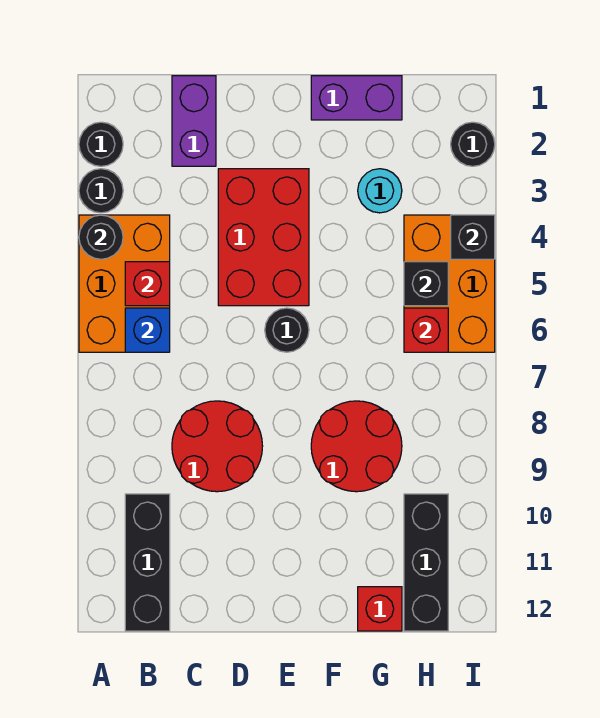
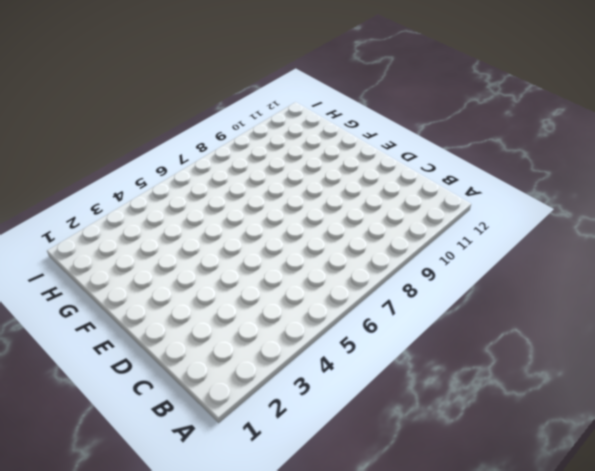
none -> black 1x1 round brick [79,122,123,166]
none -> black 1x1 round brick [79,169,123,213]
none -> orange 2x3 brick [79,215,170,352]

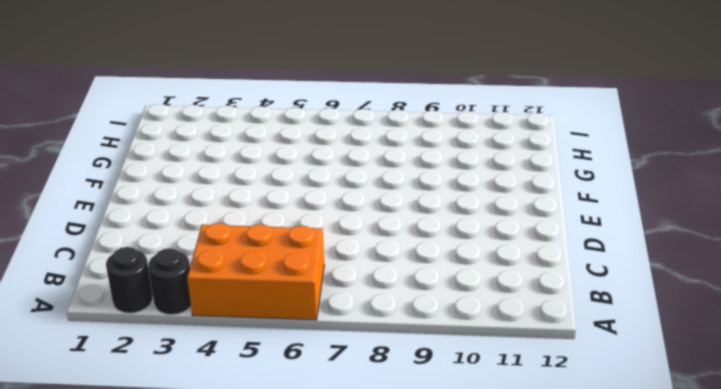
none -> black 1x3 brick [125,494,170,631]
none -> purple 1x2 brick [172,76,216,166]
none -> red 2x2 round brick [172,401,263,492]

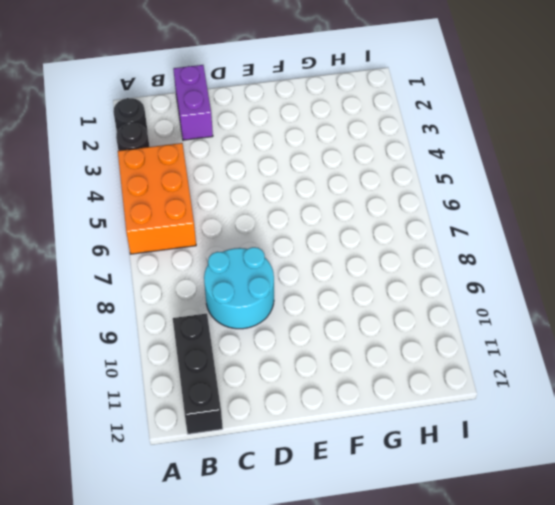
cyan 2x2 round brick [204,247,274,329] -> red 2x2 round brick [172,401,263,492]
none -> red 2x3 brick [218,169,309,306]
none -> black 1x1 round brick [265,308,309,352]
none -> purple 1x2 brick [311,76,402,120]

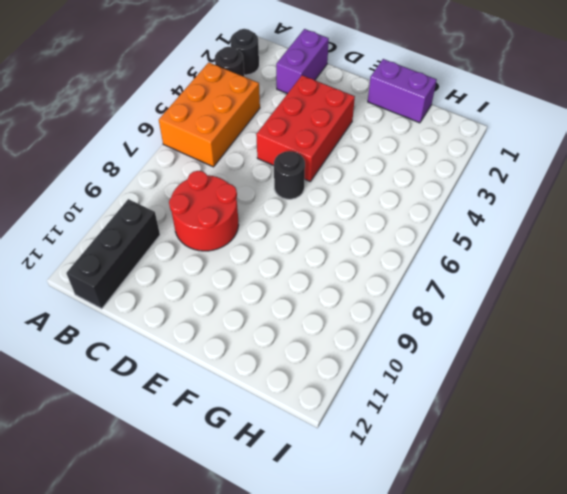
none -> red 2x2 round brick [311,401,402,492]
none -> cyan 1x1 round brick [358,169,402,213]
none -> red 1x1 brick [358,587,402,631]

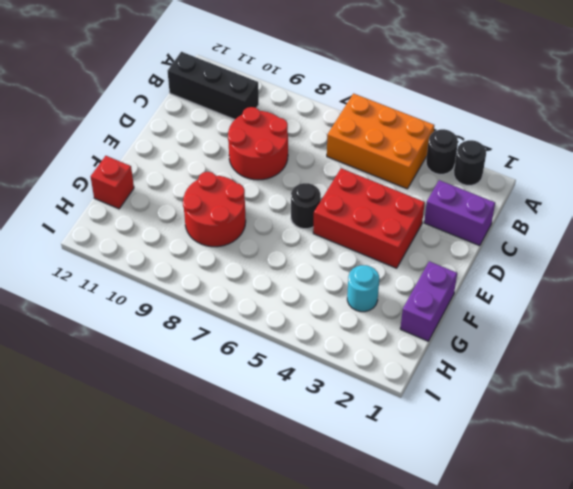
none -> orange 2x3 brick [404,215,495,352]
none -> black 1x3 brick [404,494,448,631]
none -> black 1x1 round brick [451,122,495,166]

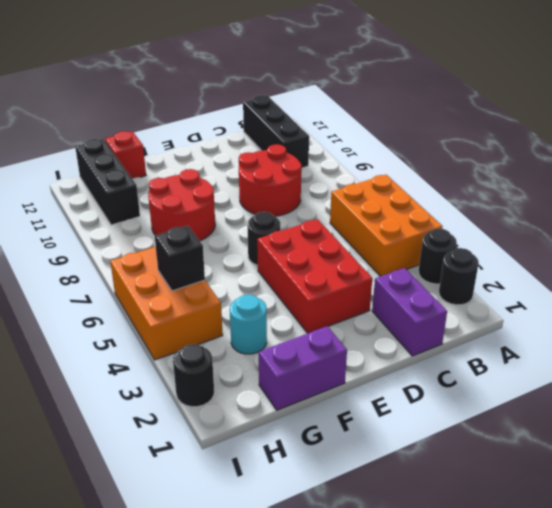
none -> black 1x1 round brick [79,215,123,259]
none -> red 1x1 brick [125,262,170,306]
none -> blue 1x1 brick [125,308,170,352]

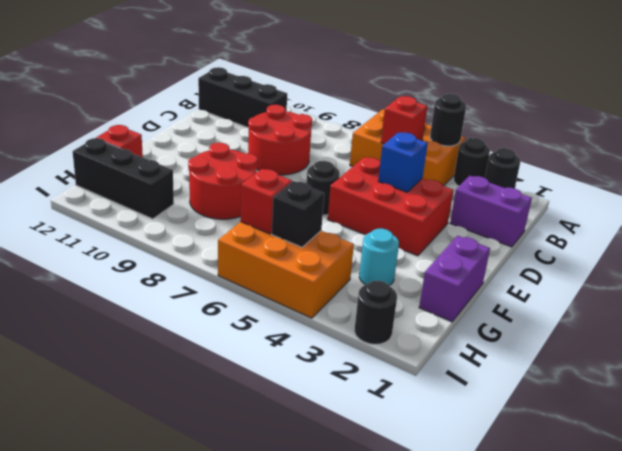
blue 1x1 brick [378,132,428,192] -> blue 1x1 brick moved to [125,308,170,352]
none -> black 1x1 brick [451,215,495,259]

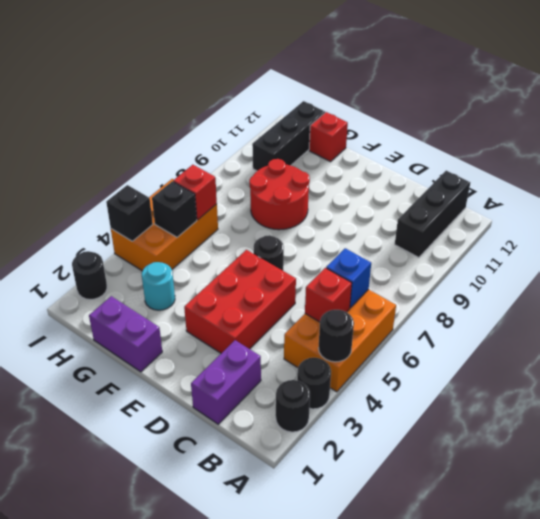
none -> red 2x2 round brick [172,401,263,492]

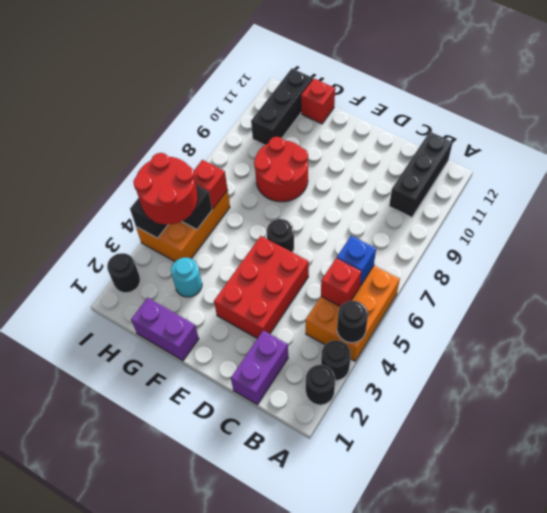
red 2x2 round brick [133,153,198,224] -> red 2x2 round brick moved to [172,401,263,492]

